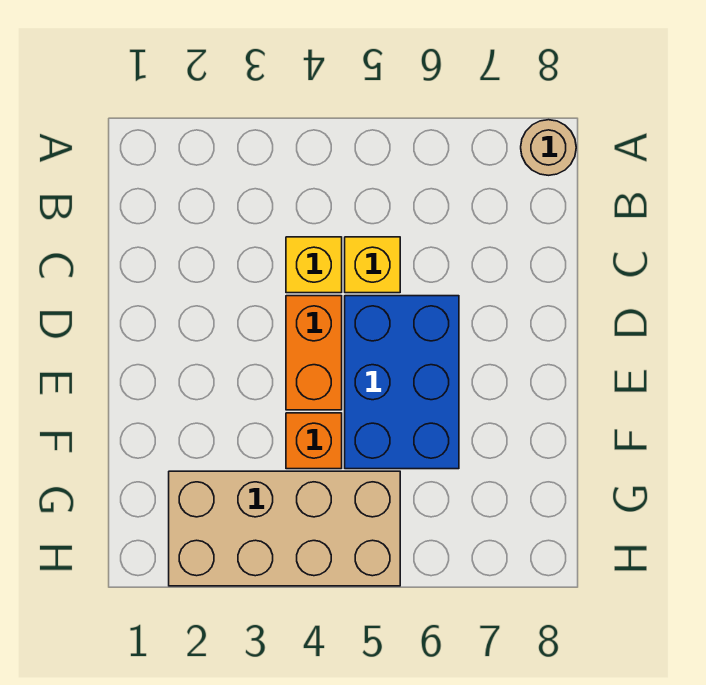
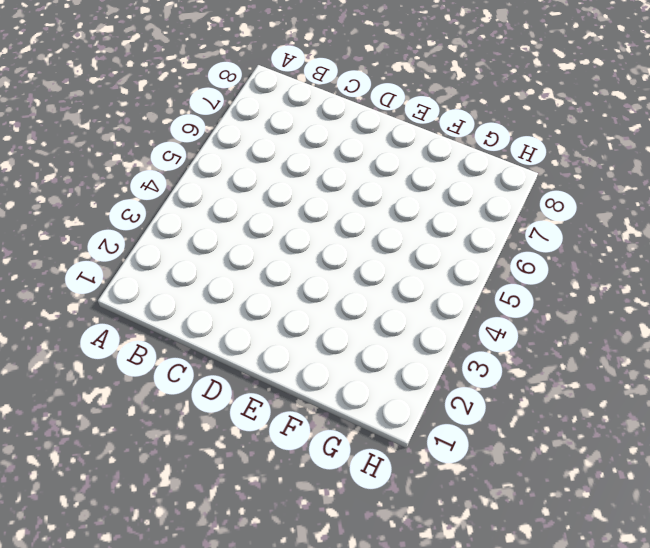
none -> tan 1x1 round brick [521,120,576,175]
none -> yellow 1x1 brick [286,237,342,293]

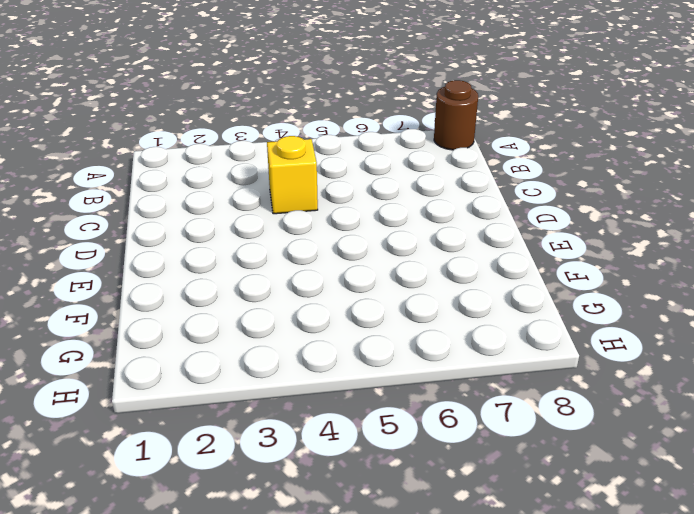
brown 1x1 round brick [434,80,478,150] -> tan 1x1 round brick [521,120,576,175]
none -> yellow 1x1 brick [345,237,400,293]
none -> orange 1x2 brick [286,296,342,410]

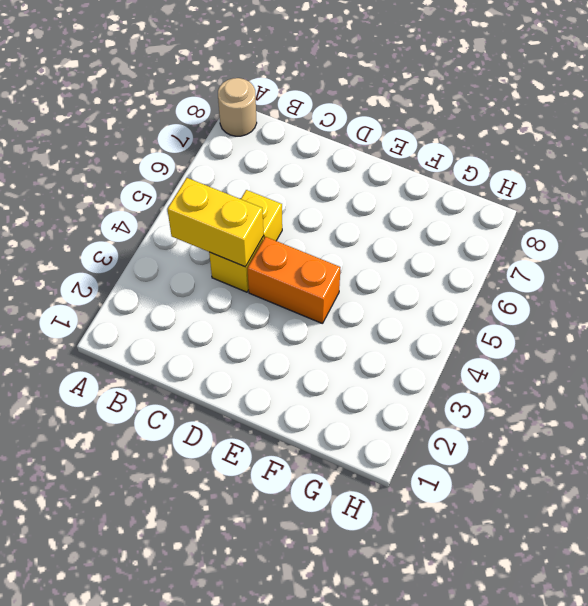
yellow 1x2 brick [167,178,263,267] -> none
none -> blue 2x3 brick [345,296,459,469]
none -> orange 1x1 brick [286,413,342,469]

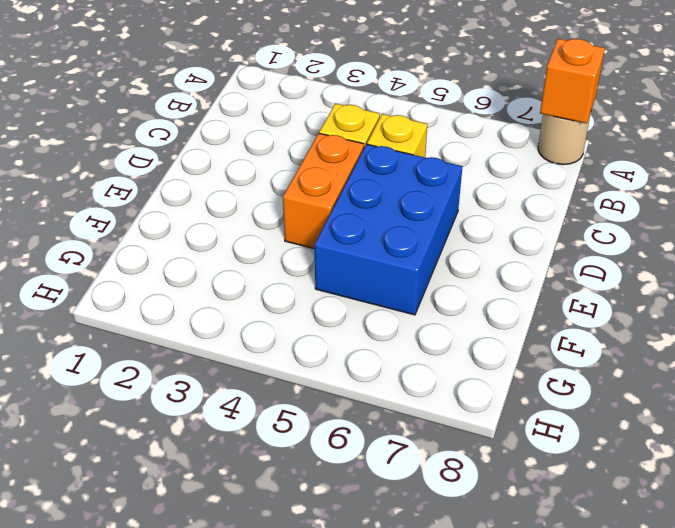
orange 1x1 brick [540,39,605,123] -> orange 1x1 brick moved to [286,413,342,469]
none -> tan 2x4 brick [169,471,400,586]

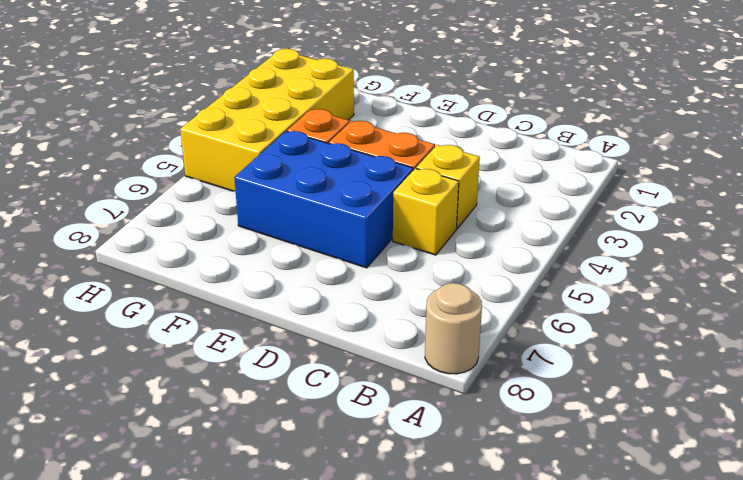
yellow 2x4 brick [180,49,354,192] -> tan 2x4 brick [169,471,400,586]

